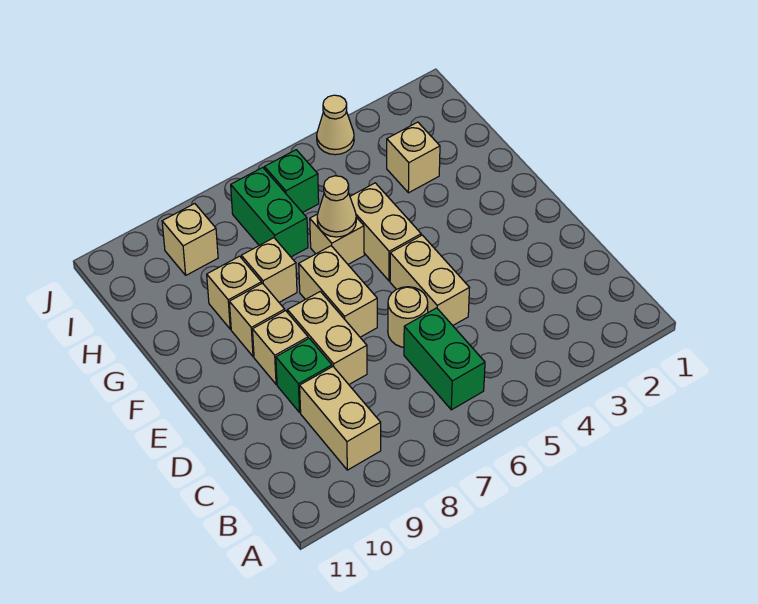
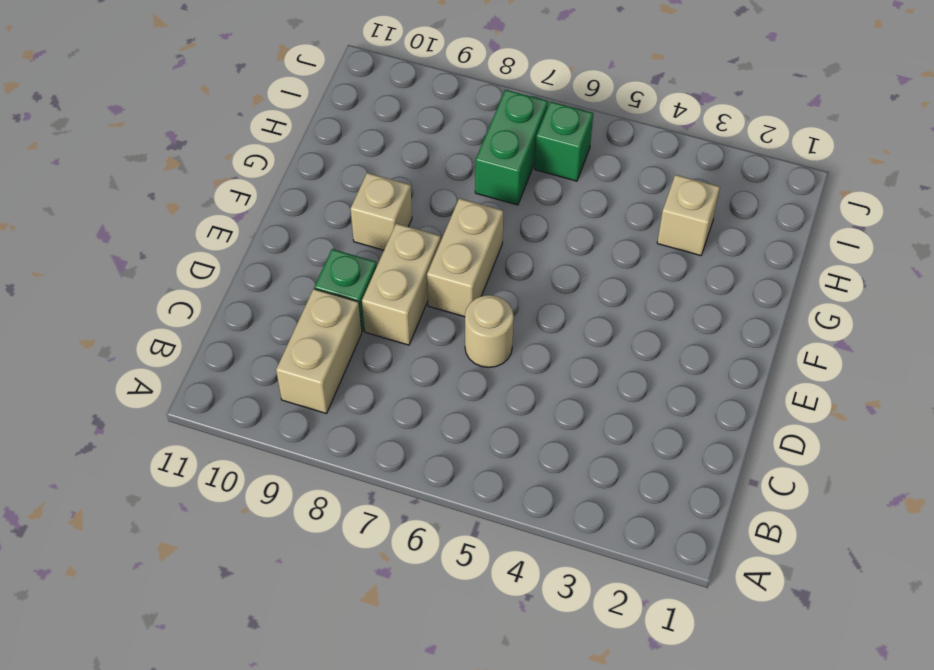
none -> green 1x2 brick [404,308,485,410]
none -> tan 1x2 brick [390,235,469,325]
none -> tan 1x1 brick [252,311,308,384]

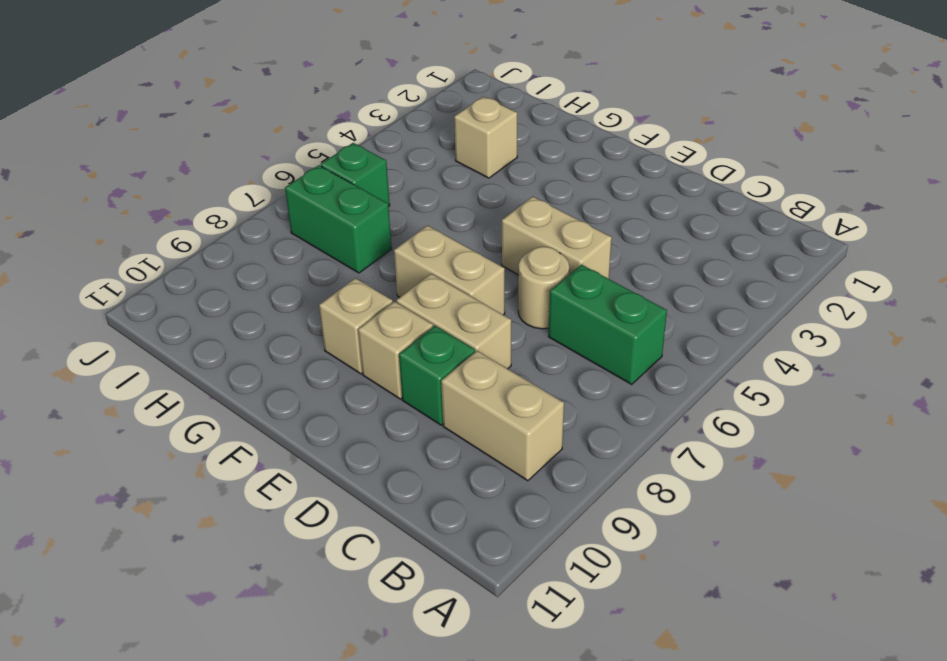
none -> tan 1x2 brick [350,183,421,281]
none -> tan 1x1 brick [310,214,364,264]
none -> tan 1x1 brick [241,238,297,302]

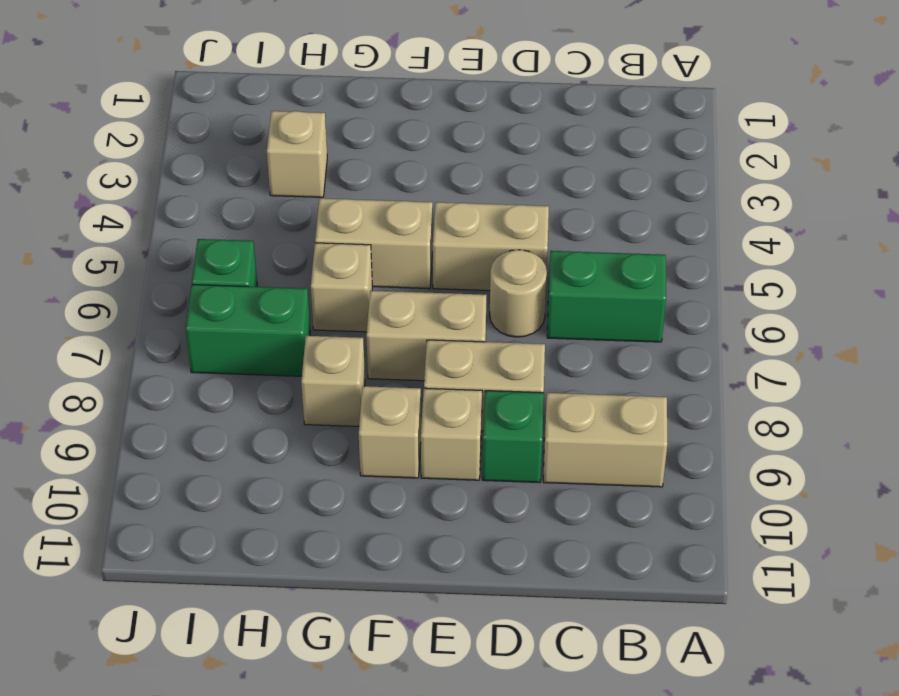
none -> tan 1x1 brick [207,256,262,329]
none -> tan 1x1 brick [162,204,218,275]
none -> tan 1x1 cone [317,95,354,155]

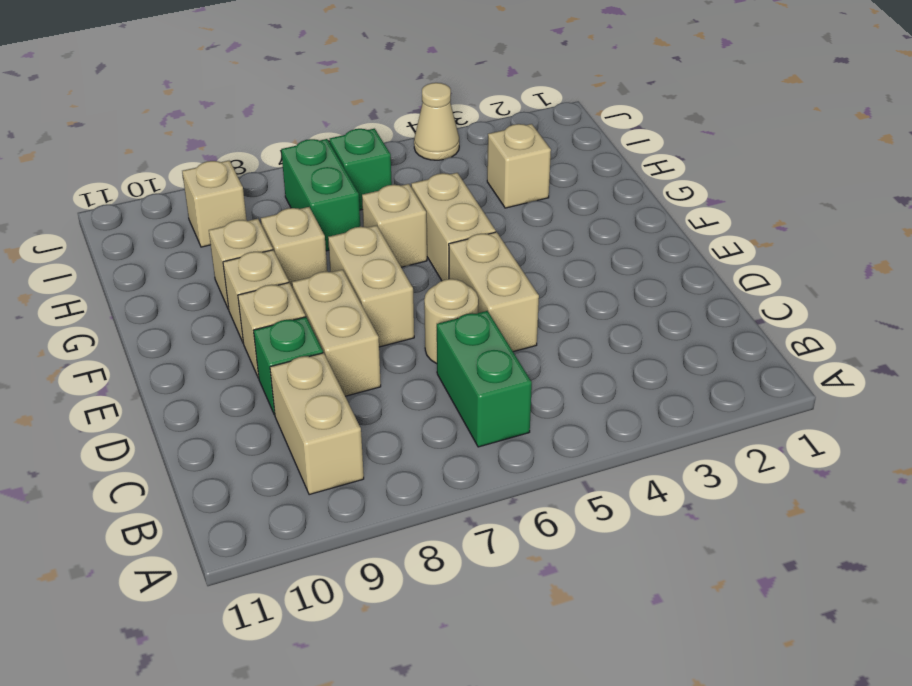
none -> tan 1x1 cone [317,176,356,237]

